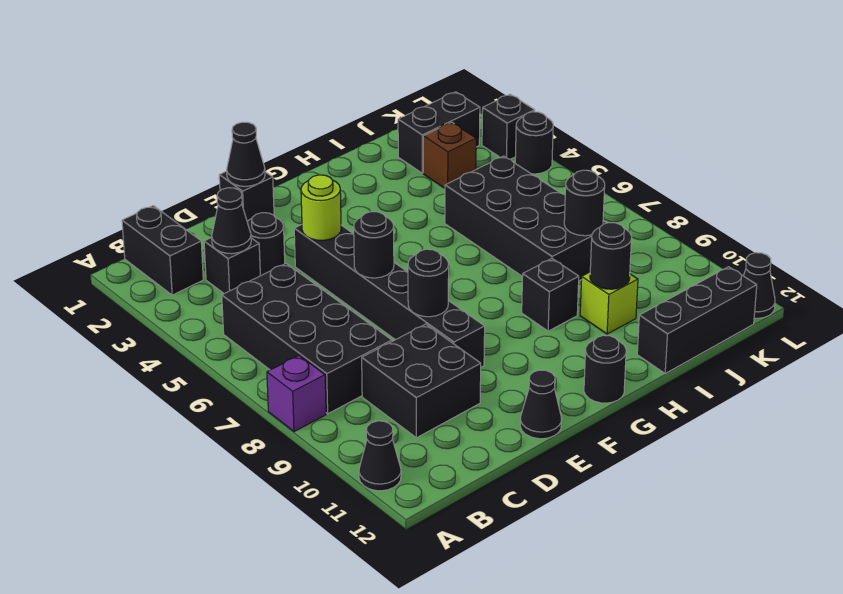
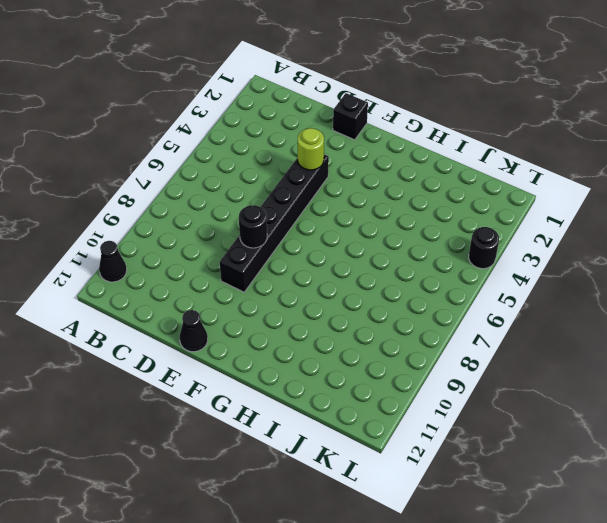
none -> purple 1x1 brick [267,355,326,432]
none -> black 1x2 brick [122,206,203,295]
none -> black 2x4 brick [222,263,392,414]

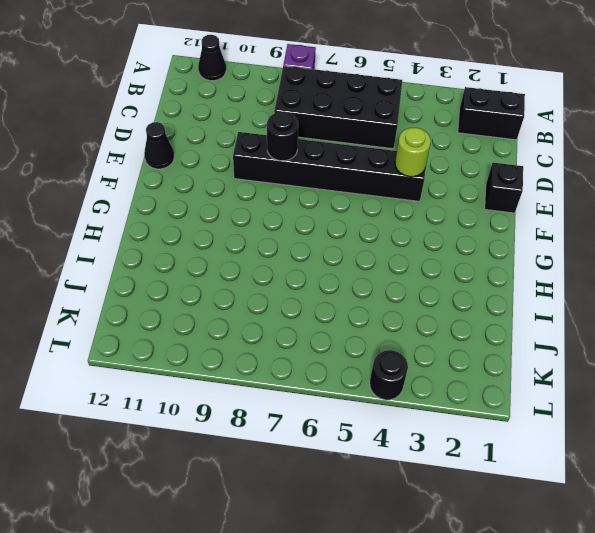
none -> black 1x1 brick [204,238,260,294]
none -> black 2x2 brick [362,324,481,438]
none -> black 1x1 round brick [247,213,285,276]

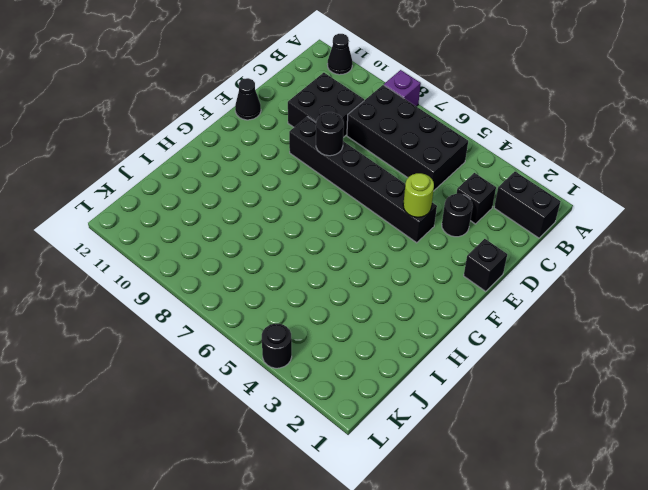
none -> black 1x1 round brick [584,335,626,403]
none -> black 1x1 brick [522,259,579,331]
none -> black 2x4 brick [445,156,606,281]

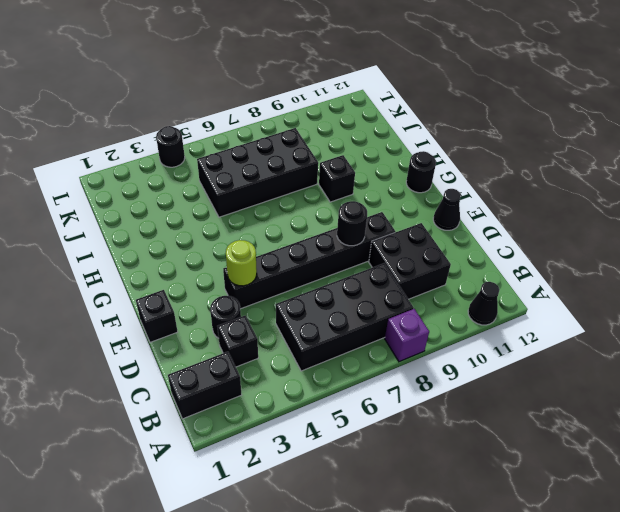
none -> lime 1x1 brick [580,272,638,334]
none -> black 1x3 brick [637,267,757,373]
none -> black 1x2 brick [398,92,480,173]

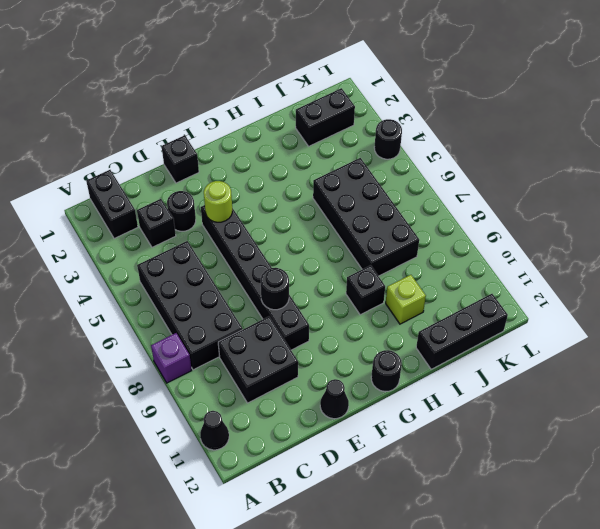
none -> brown 1x1 brick [423,122,476,188]
none -> black 1x1 brick [482,94,535,159]
none -> black 1x1 cone [744,253,775,318]

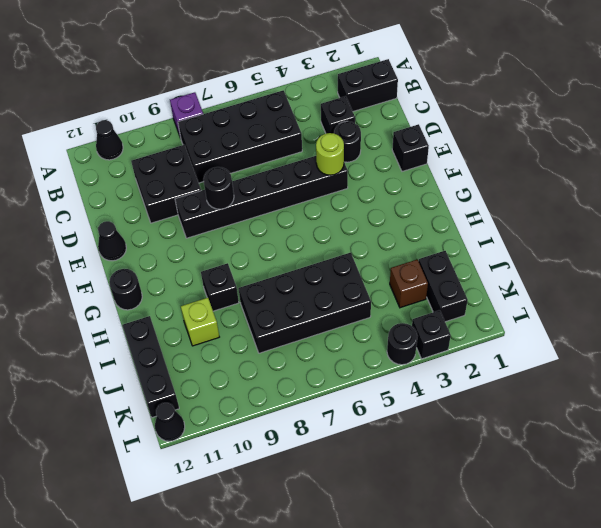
none -> black 1x1 cone [212,188,251,254]
none -> black 1x1 cone [227,122,265,186]
none -> black 1x1 round brick [354,212,394,278]

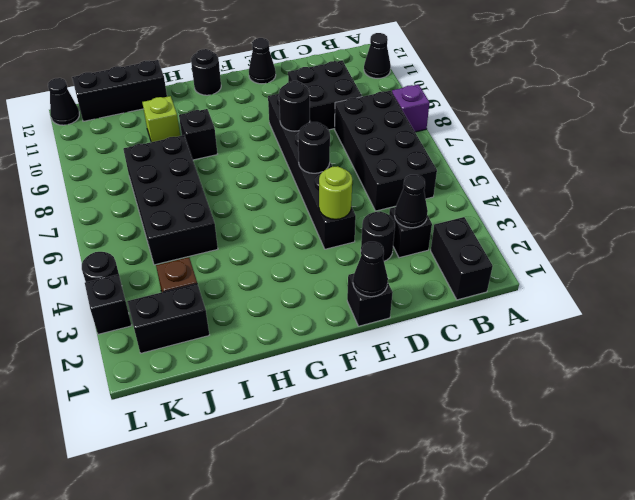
none -> black 1x1 round brick [590,223,632,289]
none -> black 1x1 round brick [564,170,605,236]

